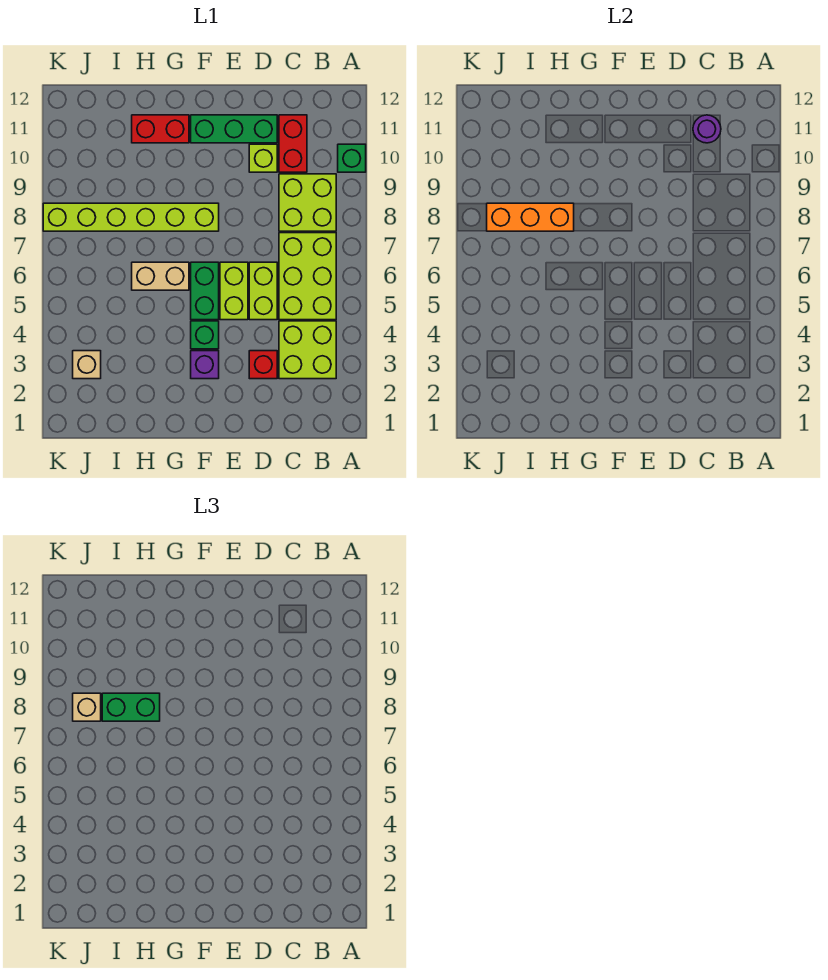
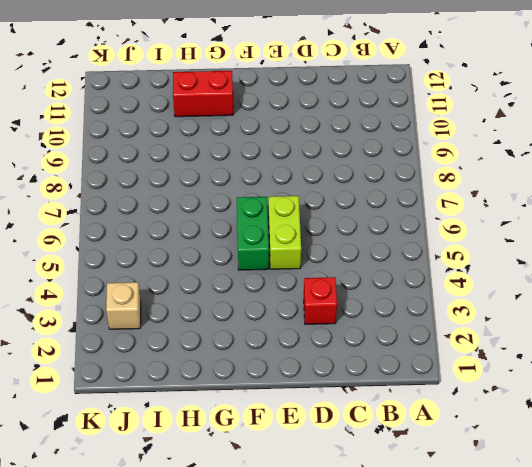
none -> green 1x1 brick [338,144,366,172]
none -> lime 2x2 brick [279,321,336,379]
none -> lime 2x3 brick [279,233,336,320]

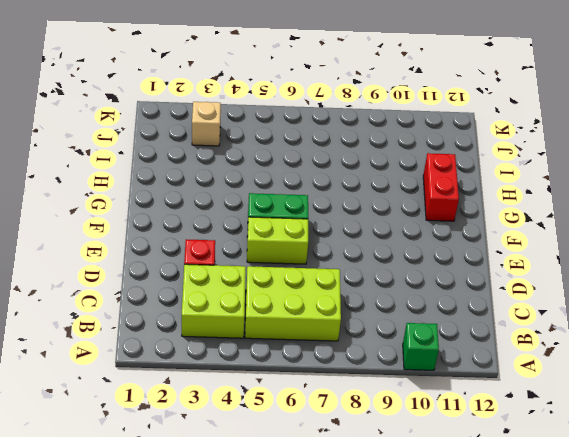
none -> lime 2x2 brick [279,174,336,231]
none -> red 1x2 brick [279,115,307,172]
none -> lime 1x2 brick [249,262,277,320]

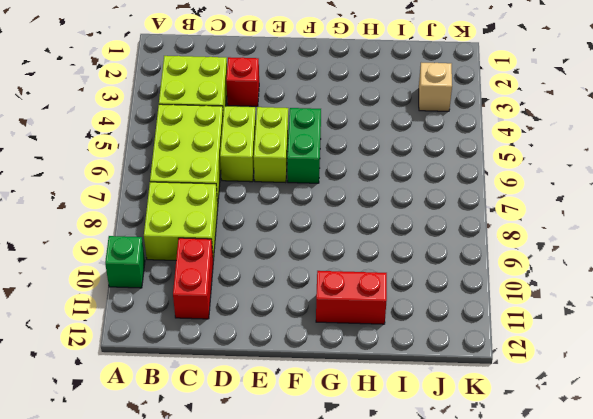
none -> lime 1x1 brick [249,144,277,172]
none -> green 1x3 brick [191,115,277,143]
none -> purple 1x1 brick [191,351,219,379]

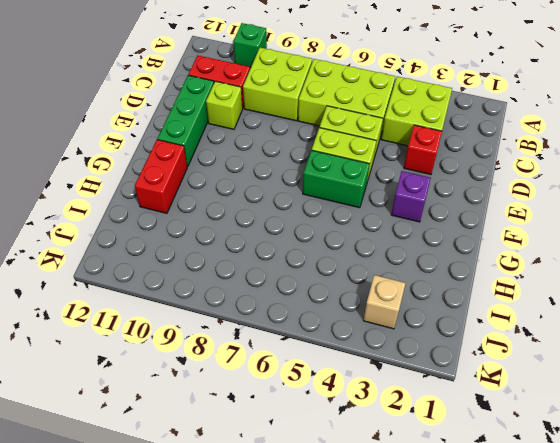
none -> green 1x1 brick [191,321,219,349]
none -> lime 1x6 brick [43,203,219,231]
none -> tan 1x2 brick [132,262,189,290]

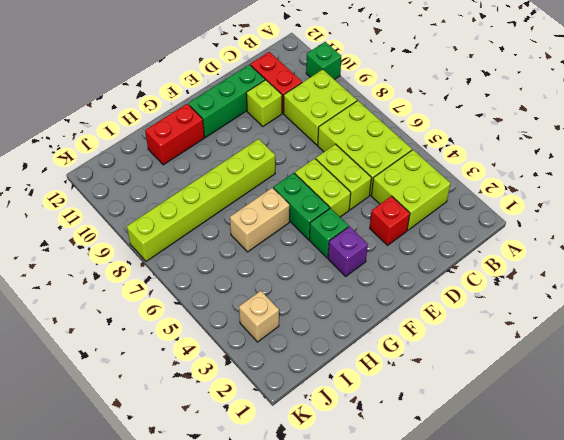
none -> purple 1x1 round brick [693,115,721,143]
none -> orange 1x3 brick [487,203,574,231]
none -> green 1x2 brick [102,693,160,721]

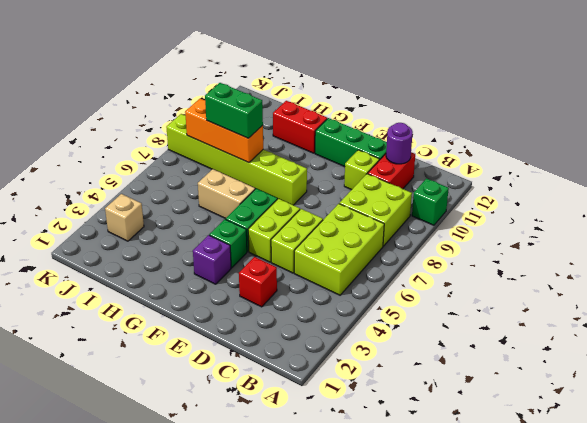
none -> lime 2x2 brick [279,321,336,379]
none -> tan 1x1 brick [73,693,101,721]

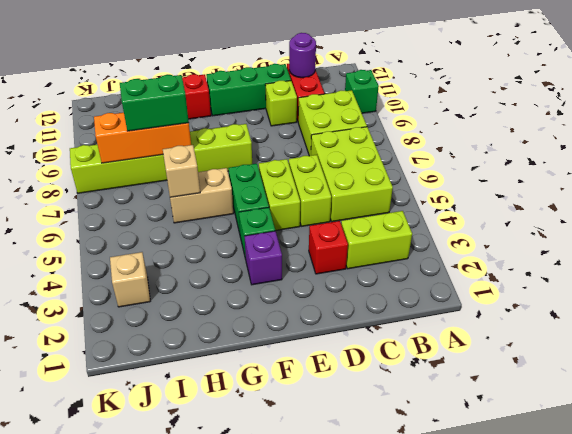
lime 1x2 brick [341,211,412,269] -> lime 2x2 brick [279,321,336,379]
tan 1x1 brick [163,145,200,197] -> tan 1x1 brick moved to [73,693,101,721]

